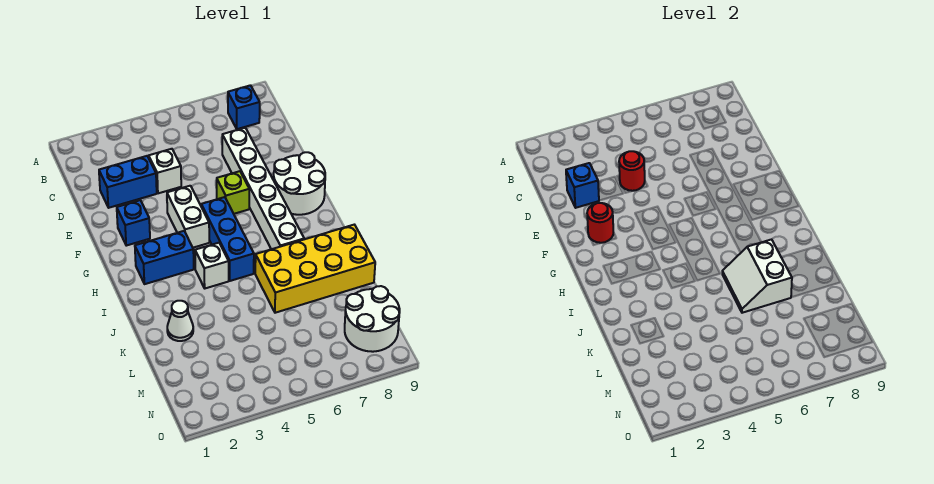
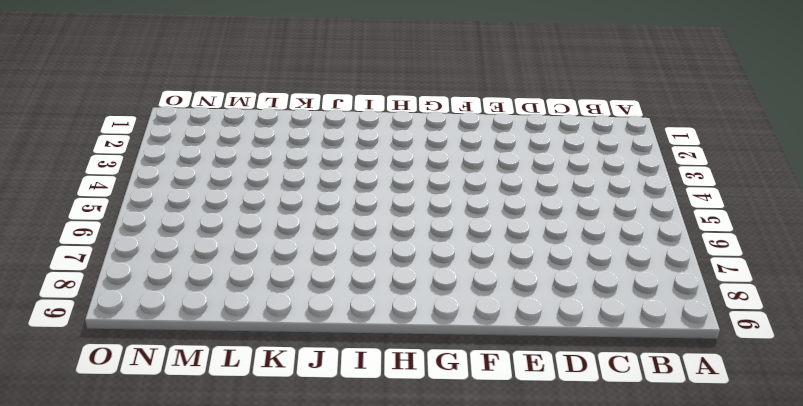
none -> blue 1x1 brick [228,85,260,129]
none -> blue 1x2 brick [99,156,157,208]
none -> white 1x1 brick [149,149,181,193]

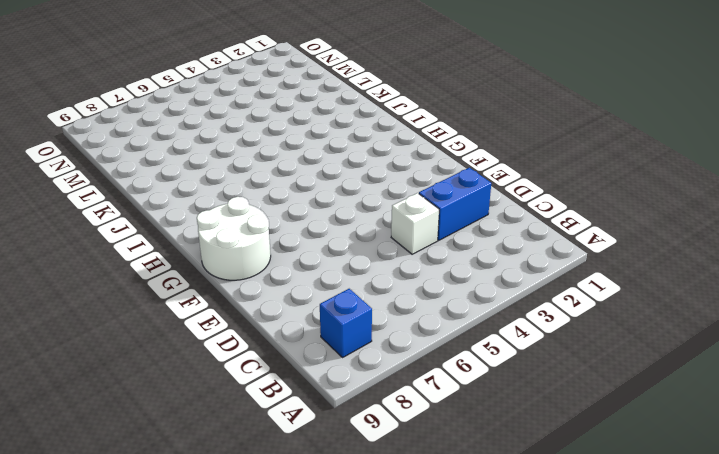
none -> white 1x6 brick [222,128,304,249]
none -> blue 1x1 brick [117,200,150,246]
none -> white 1x2 brick [167,186,209,248]

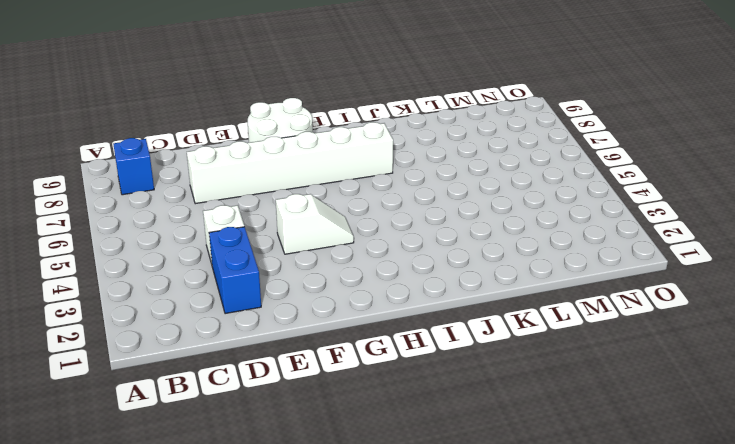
white 1x2 slope [276,194,354,254] -> white 1x2 brick [167,186,209,248]
none -> blue 1x1 brick [117,200,150,246]
none -> lime 1x1 brick [217,171,249,214]
none -> blue 1x3 brick [201,197,254,281]

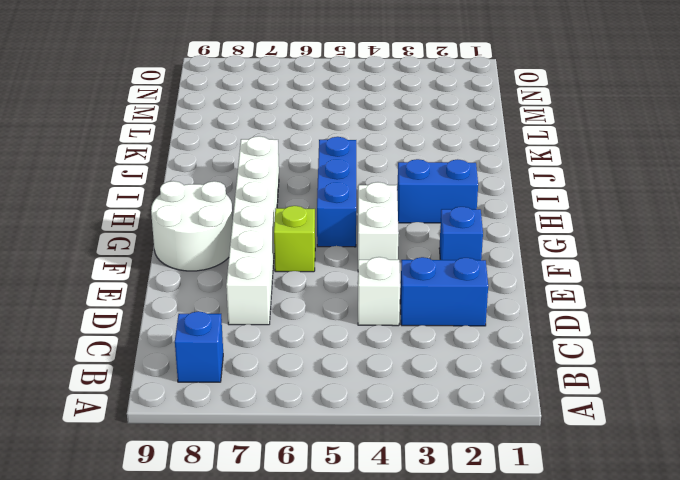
none -> white 1x1 brick [195,243,229,288]
none -> yellow 2x4 brick [255,225,375,313]
none -> white 1x1 cone [167,301,193,341]

